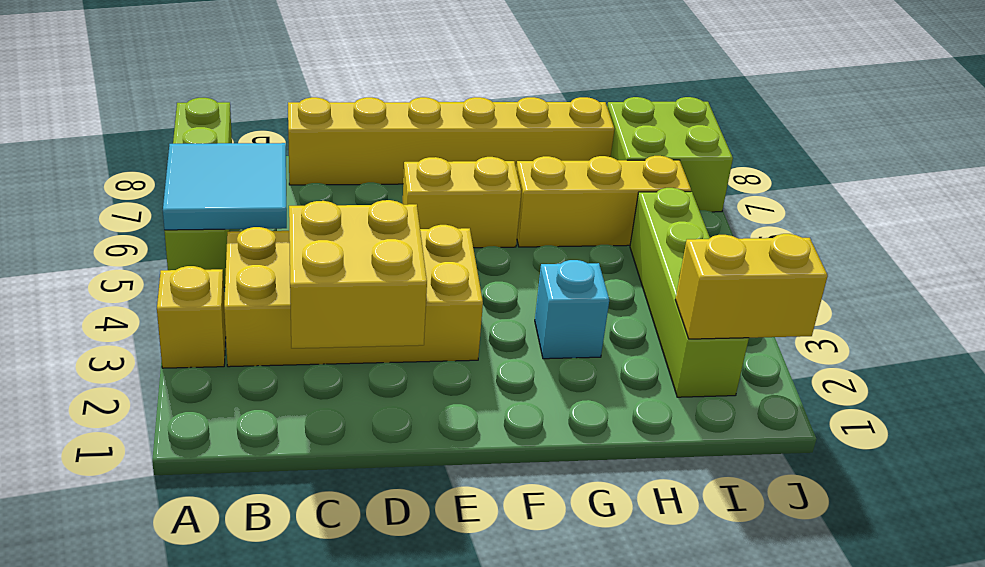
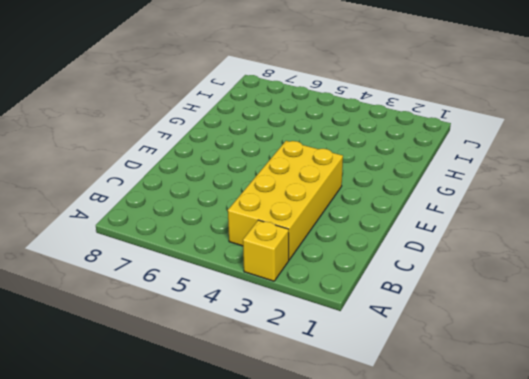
none -> lime 1x4 brick [164,98,232,287]
none -> yellow 1x6 brick [288,97,614,185]
none -> yellow 1x2 brick [403,157,521,248]

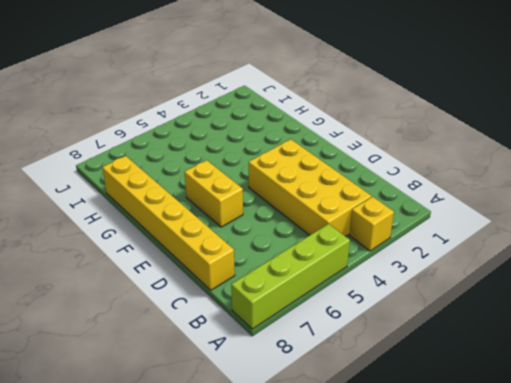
none -> cyan 1x1 brick [535,260,609,359]
none -> yellow 1x3 brick [516,156,691,247]
none -> lime 1x4 brick [630,188,749,397]

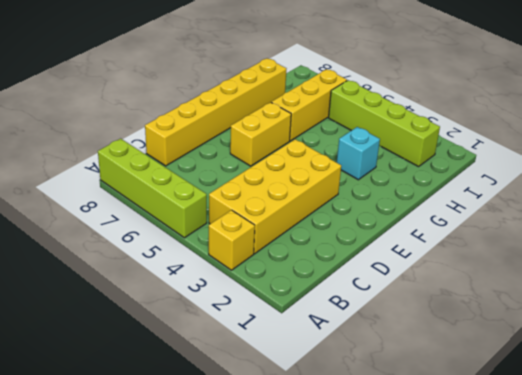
none -> lime 2x2 brick [607,97,733,212]
none -> cyan 2x2 tile [163,143,287,230]
none -> yellow 2x2 brick [289,200,427,348]

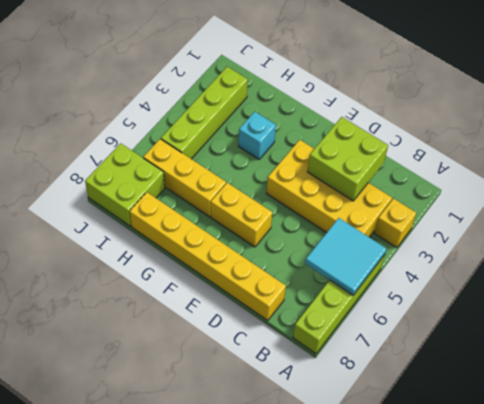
lime 2x2 brick [307,117,388,201] -> yellow 2x2 brick [289,200,427,348]
none -> yellow 1x2 brick [675,234,828,339]

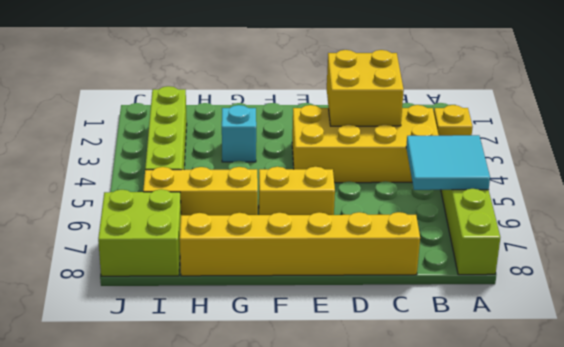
none -> yellow 1x2 brick [675,234,828,339]

